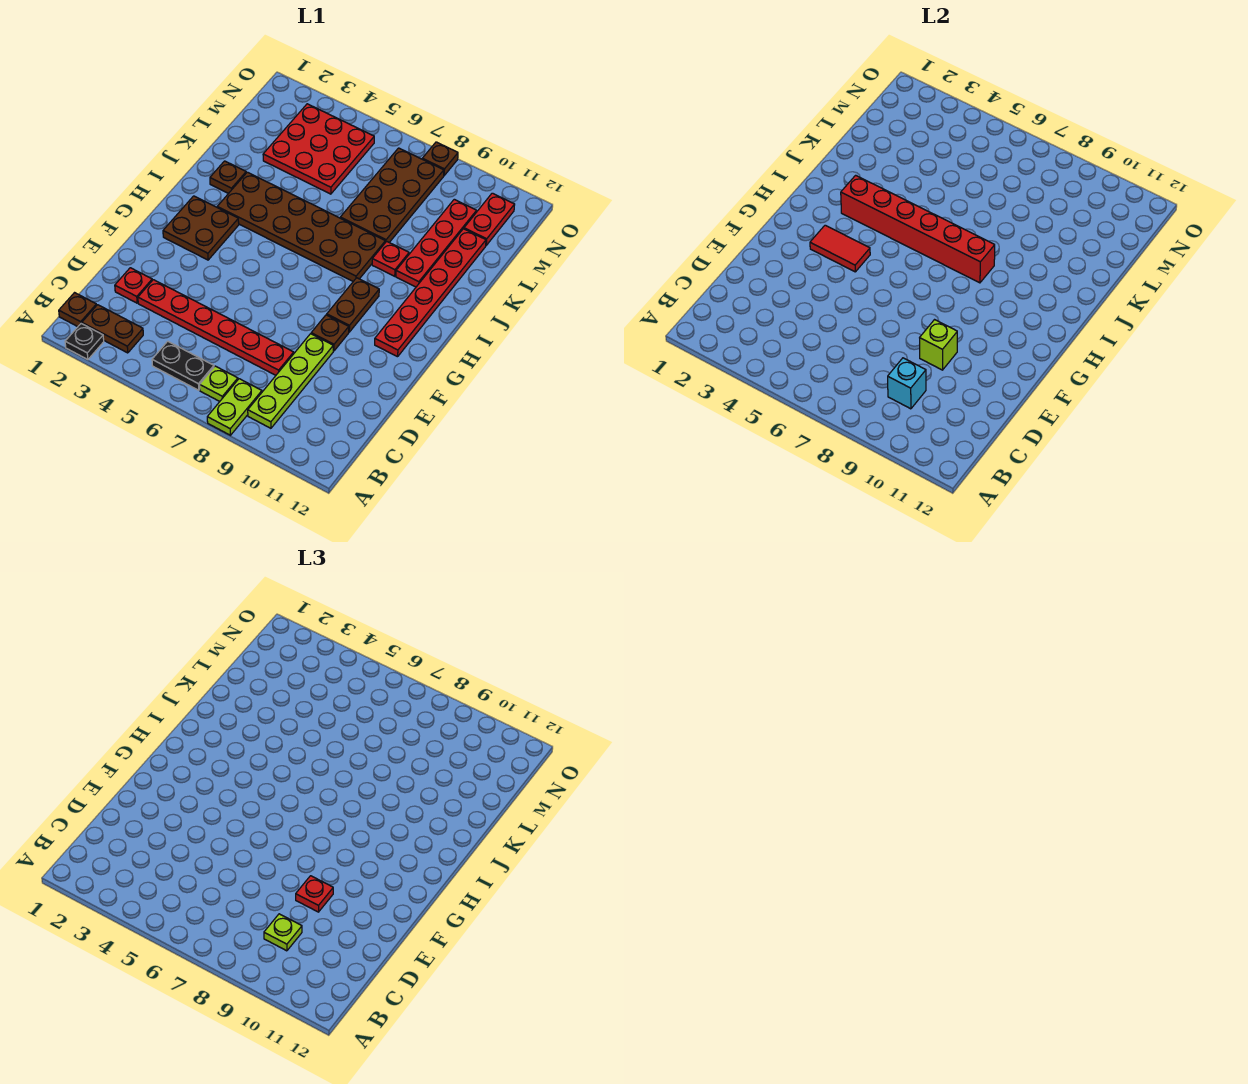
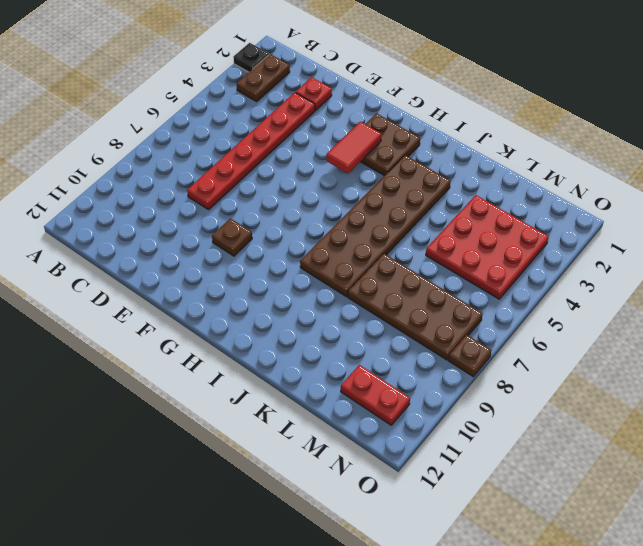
none -> lime 1x2 plate [207,379,262,435]
none -> brown 1x1 plate [59,293,97,327]
none -> black 1x2 plate [152,341,214,390]

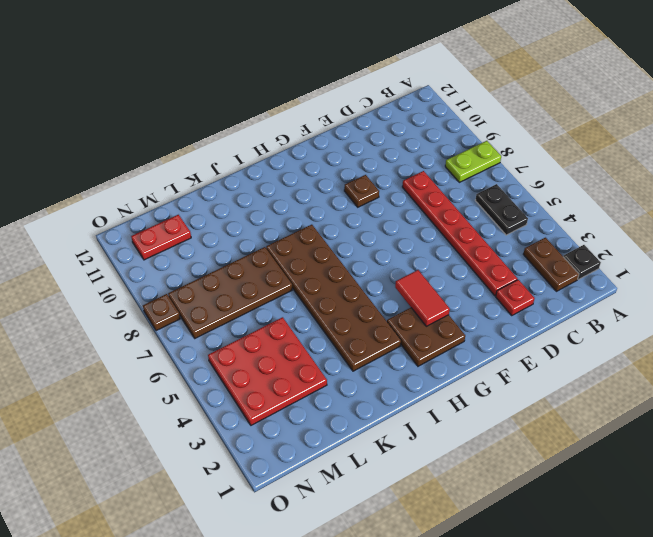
none -> brown 1x1 plate [59,293,97,327]
none -> lime 1x1 plate [200,366,238,401]
none -> lime 1x4 plate [248,334,333,428]

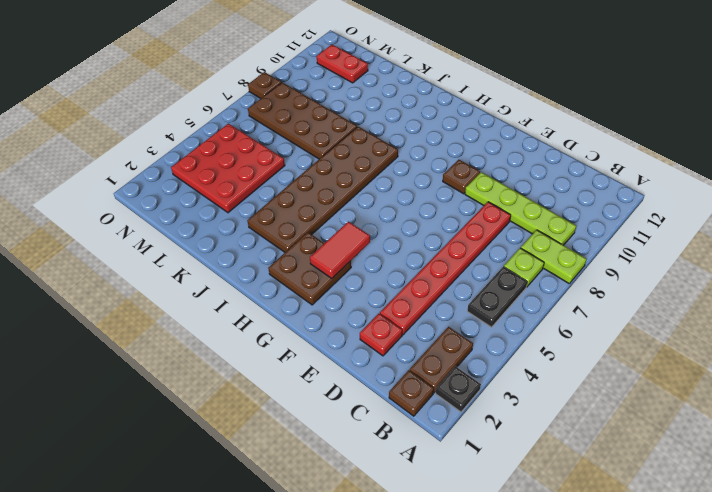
none -> brown 1x2 plate [327,278,379,332]
none -> red 1x6 plate [375,229,486,357]
none -> brown 1x1 plate [210,161,246,194]

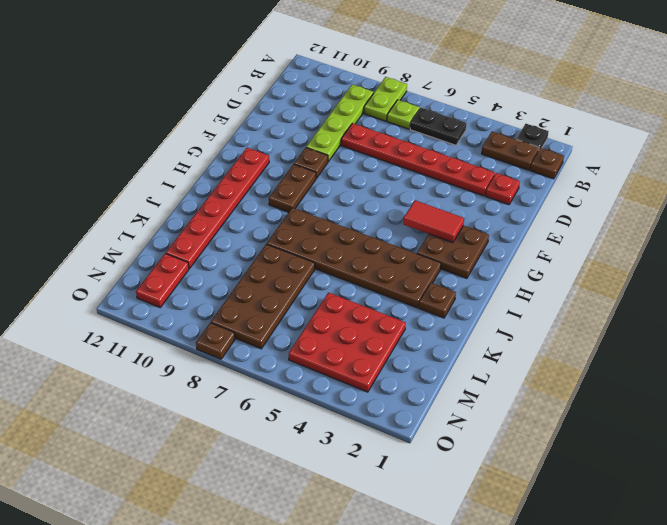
none -> red 1x1 plate [372,241,409,276]
none -> red 1x4 plate [396,199,477,287]
none -> cyan 1x1 brick [888,358,926,409]

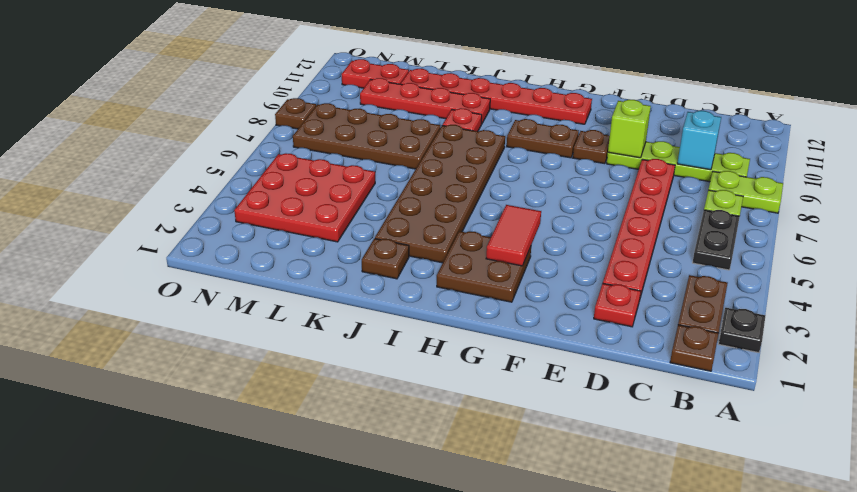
none -> red 1x6 brick [841,175,995,283]
none -> lime 1x1 plate [264,914,302,951]
none -> red 1x1 plate [296,876,333,912]

